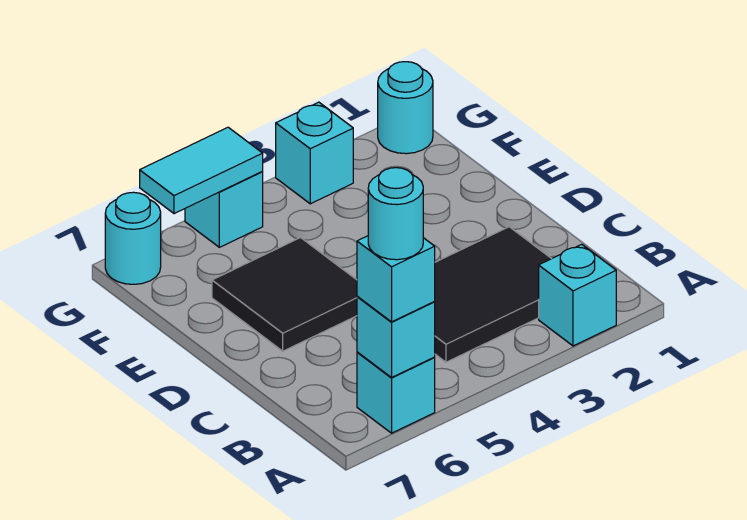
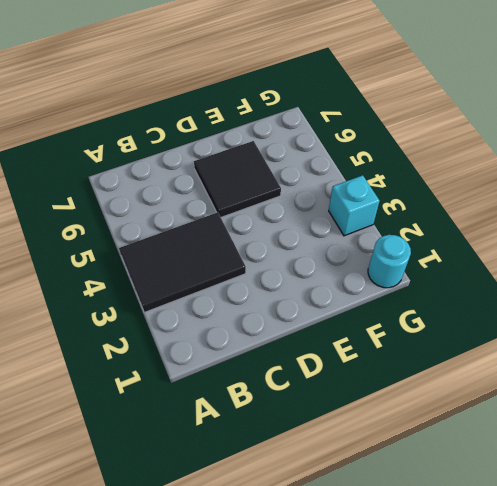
black 2x3 tile [119,212,246,312] -> black 2x3 tile turned to [434,227,551,362]
none -> cyan 1x1 brick [539,244,616,346]
none -> cyan 1x1 brick [357,352,435,433]
none -> cyan 1x1 brick [185,172,263,247]

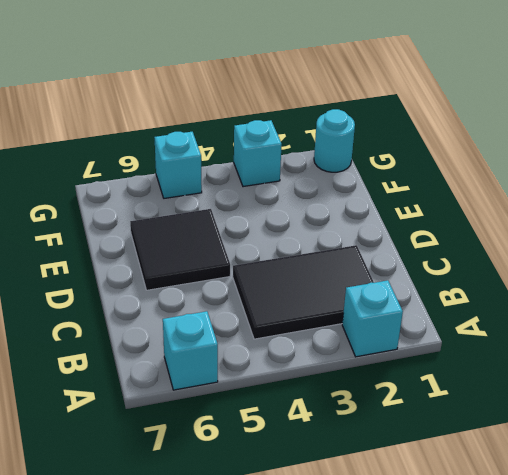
none -> cyan 1x1 round brick [105,192,161,284]
none -> cyan 1x1 brick [357,297,435,377]
none -> cyan 1x2 tile [140,127,263,214]

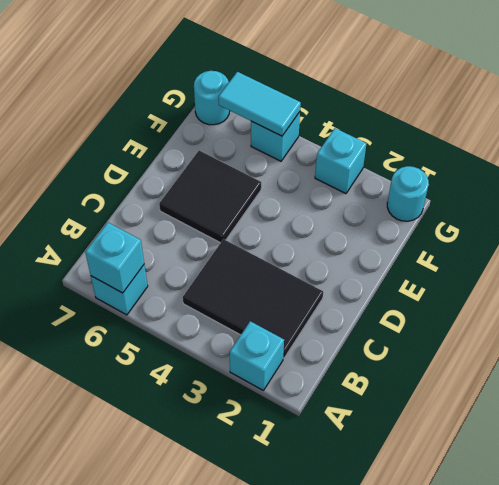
none -> cyan 1x1 brick [357,236,435,322]
none -> cyan 1x1 round brick [368,168,423,260]

